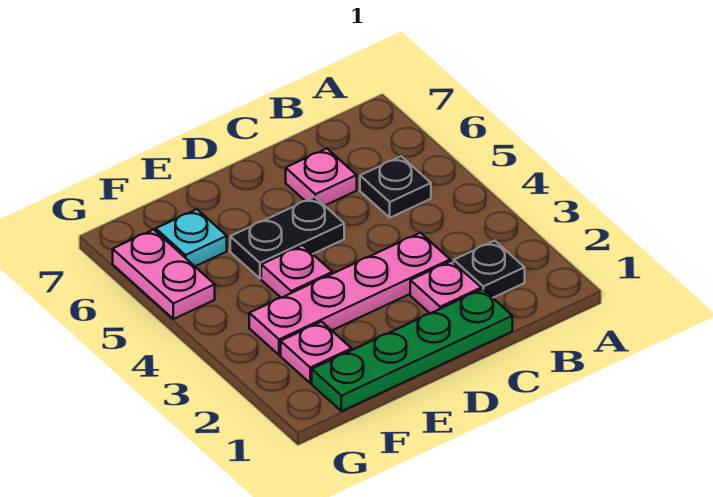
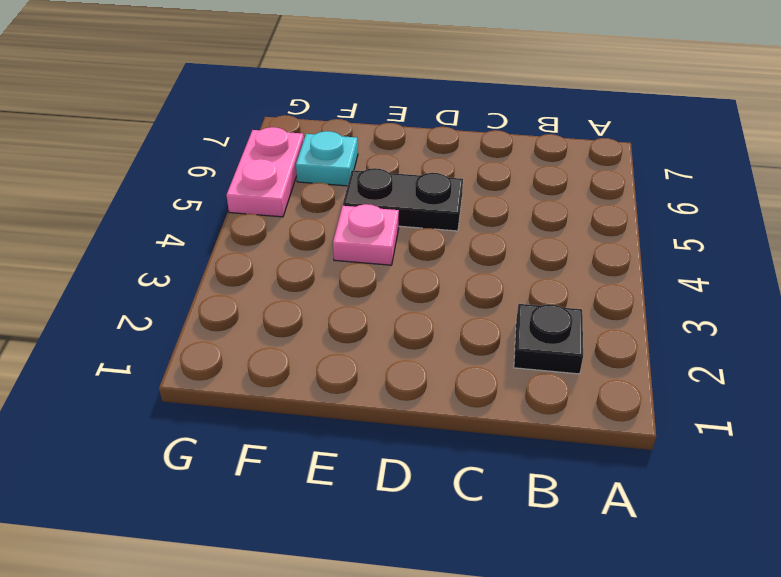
none -> black 1x1 plate [360,156,431,218]
none -> green 1x4 plate [312,289,512,411]

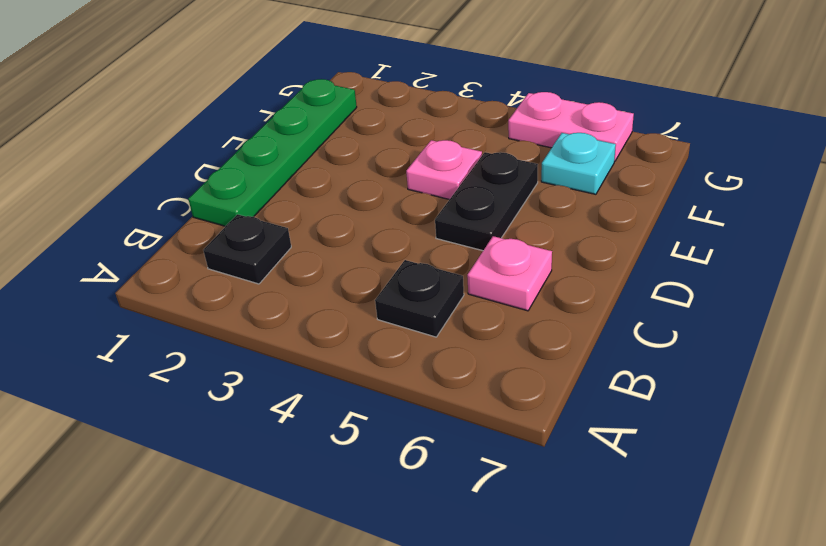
none -> pink 1x1 plate [410,261,481,314]
none -> pink 1x4 plate [249,233,450,355]

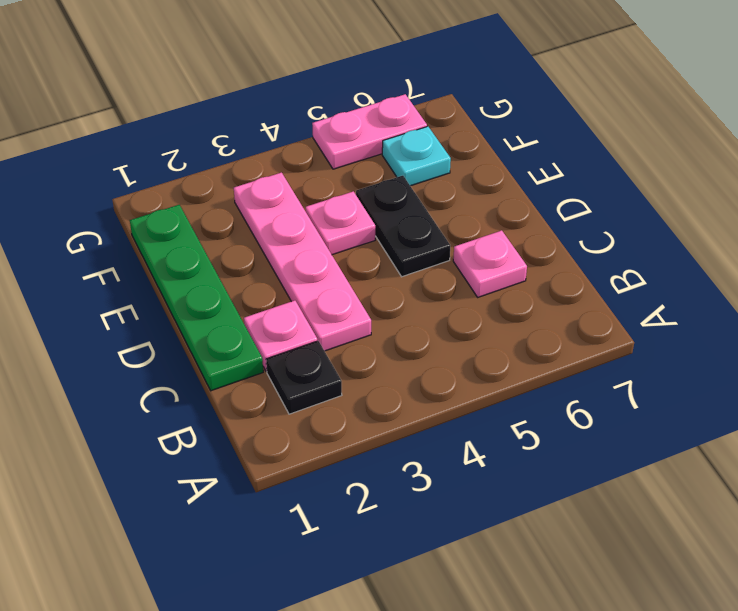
none -> black 1x1 plate [360,156,431,218]
none -> pink 1x1 plate [281,322,351,383]

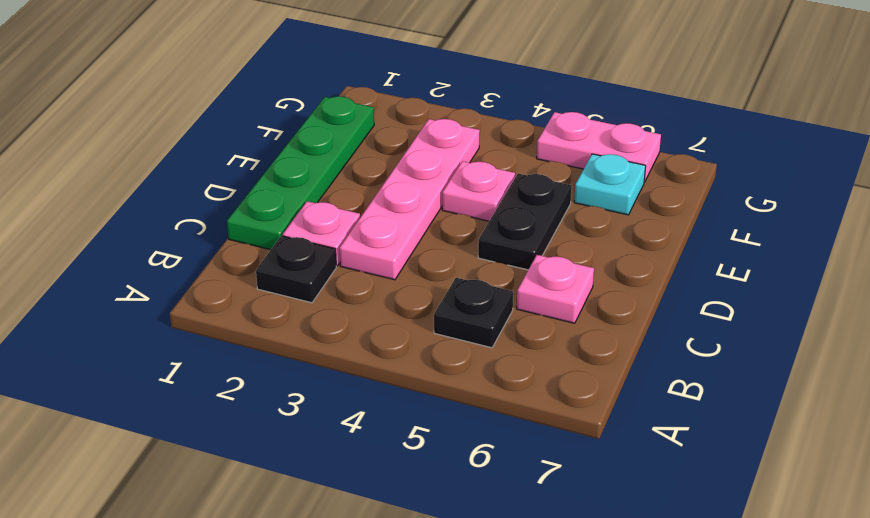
none -> pink 1x1 plate [281,322,351,383]

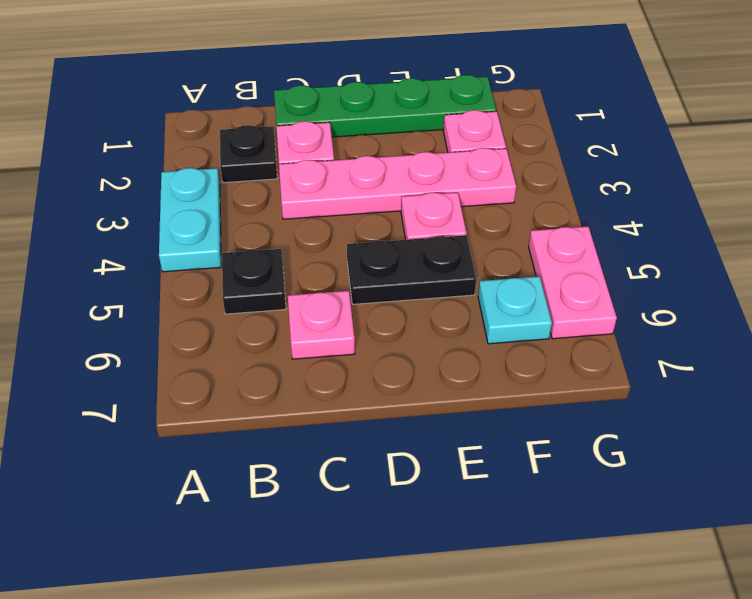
cyan 1x2 plate [159,168,221,272] -> none

